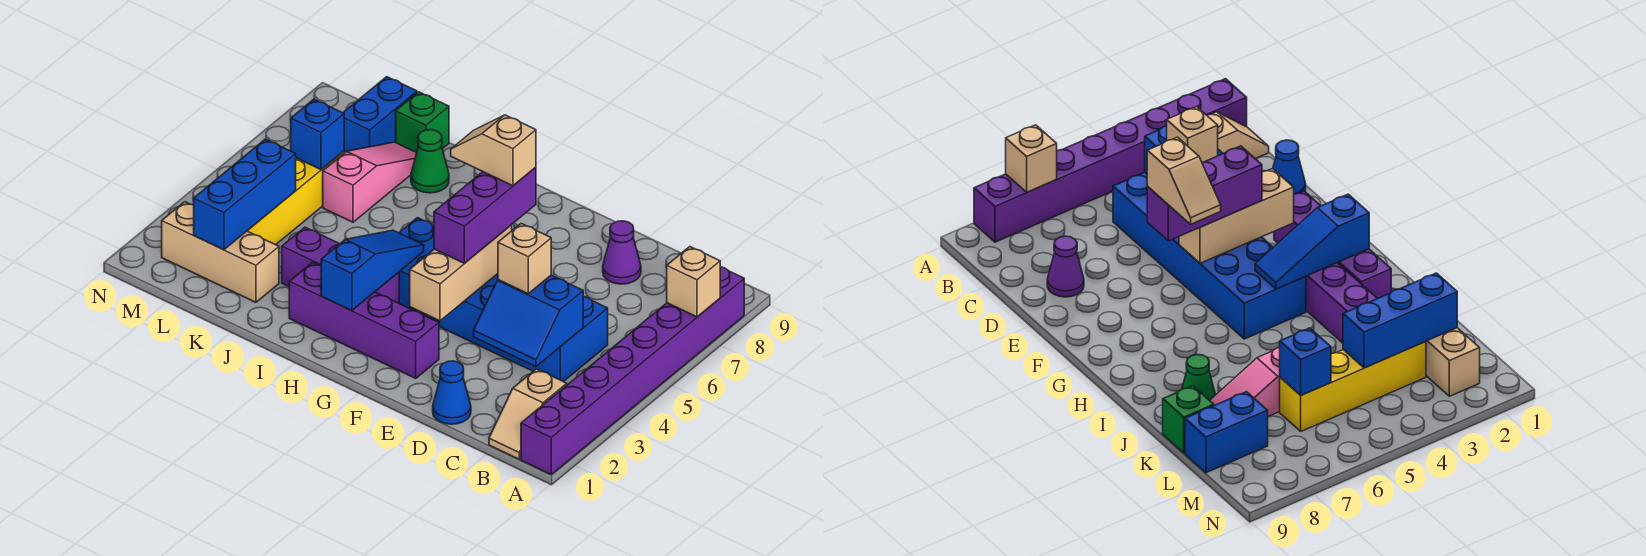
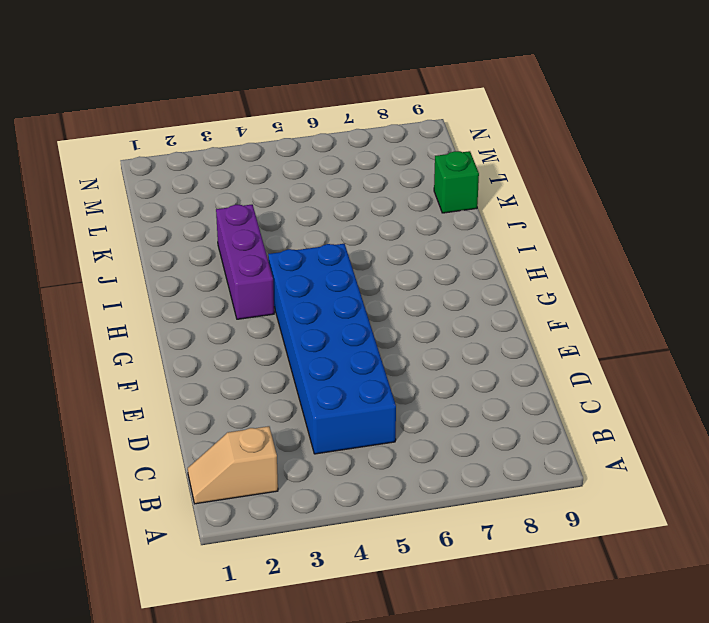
none -> purple 1x8 brick [521,267,744,474]
none -> blue 1x1 cone [433,361,471,424]
none -> purple 1x1 cone [603,221,641,284]

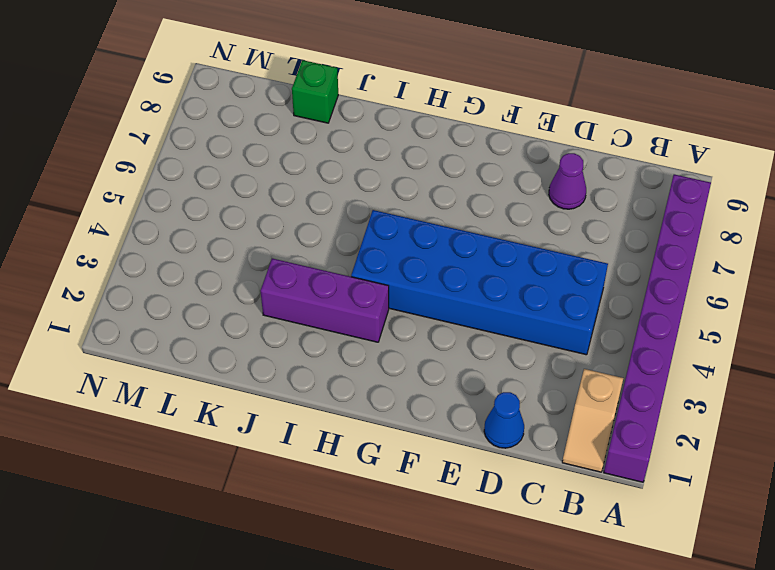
none -> purple 1x4 brick [289,262,439,378]
none -> green 1x1 cone [411,130,449,193]
none -> tan 1x3 brick [162,202,279,302]

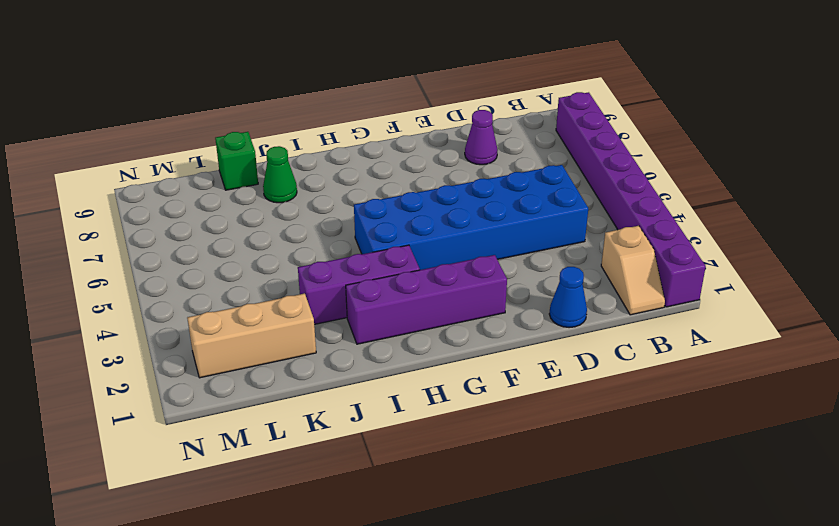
none -> pink 1x3 slope [323,142,417,222]
none -> yellow 1x4 brick [247,151,344,245]
none -> blue 1x2 brick [343,77,417,153]

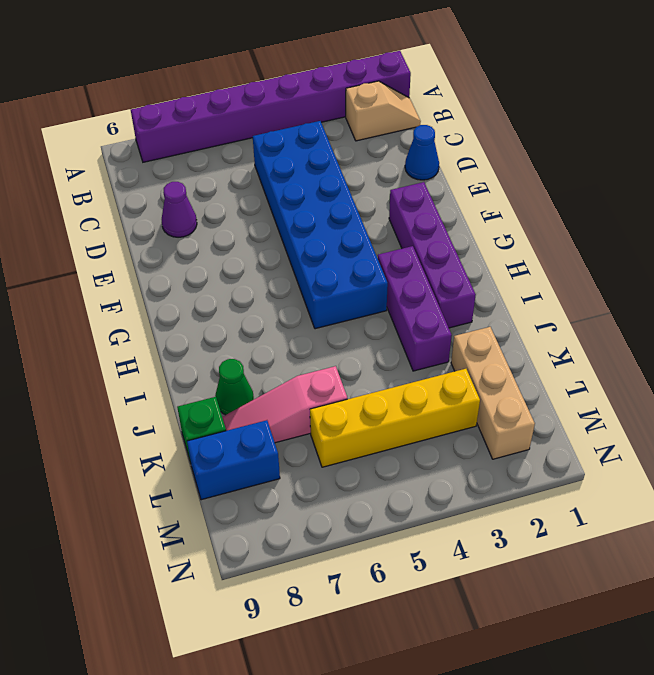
none -> tan 1x1 brick [667,247,720,317]
none -> blue 2x2 slope [474,275,583,367]
none -> tan 1x3 brick [410,225,512,321]

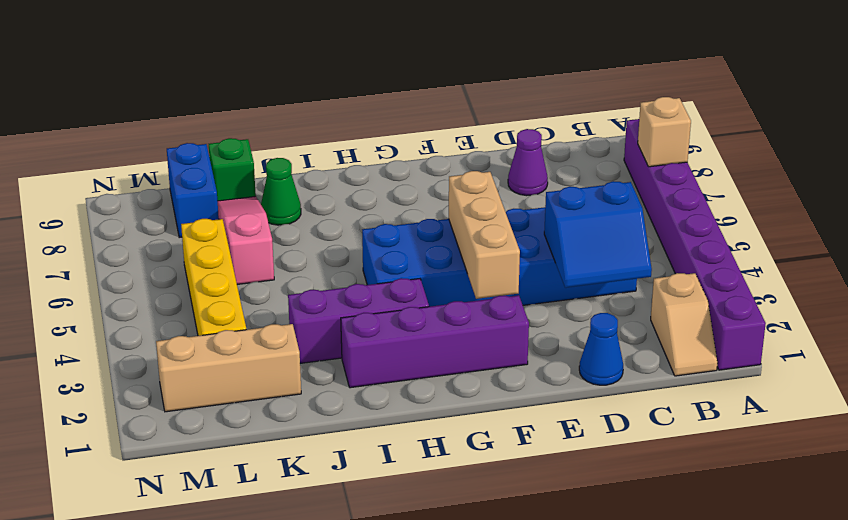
none -> blue 1x3 slope [321,230,424,311]
none -> blue 1x3 brick [194,139,296,250]
none -> blue 1x1 brick [291,99,344,169]

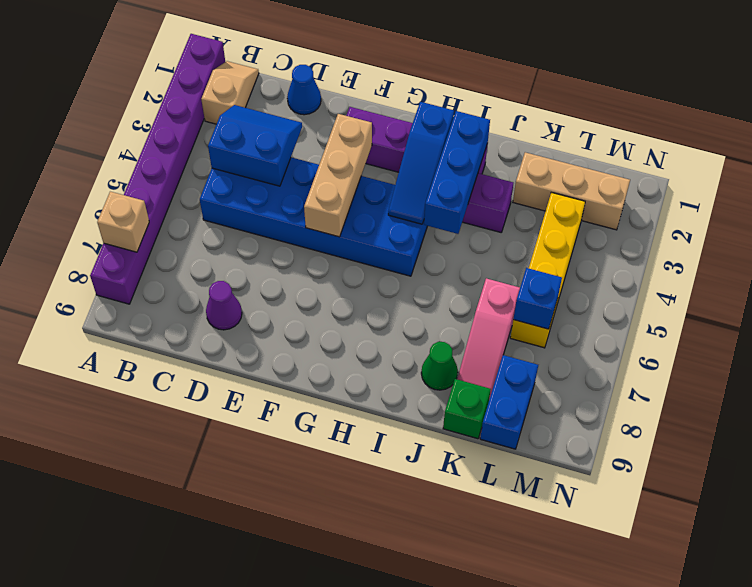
blue 1x3 brick [424,111,490,234] -> blue 1x3 brick moved to [194,139,296,250]
none -> tan 1x1 brick [498,223,551,294]
none -> purple 1x3 brick [434,167,536,263]
none -> tan 1x2 slope [451,115,536,186]

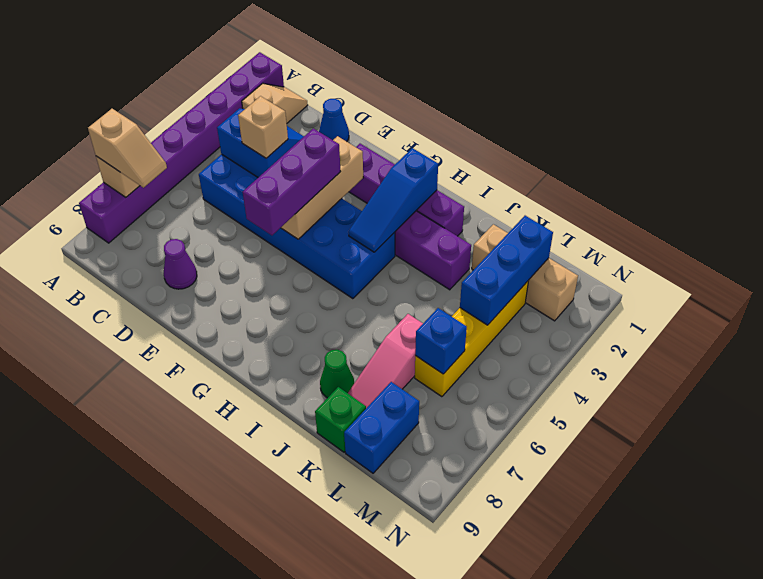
tan 1x2 slope [88,109,167,188] -> tan 1x2 slope moved to [451,115,536,186]

